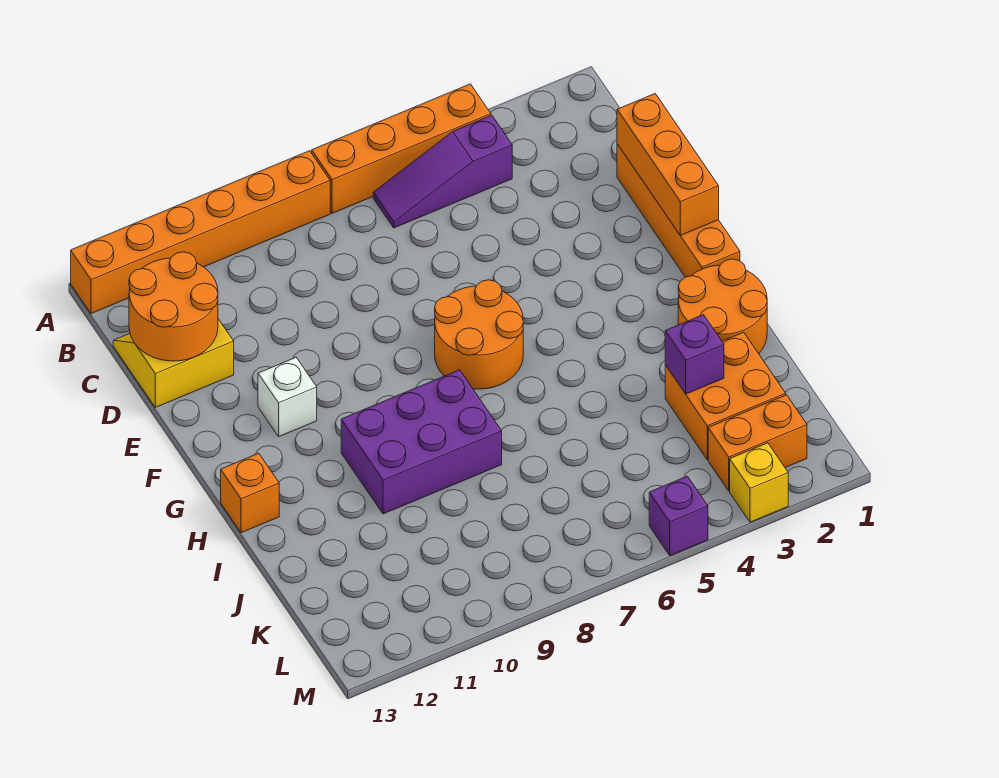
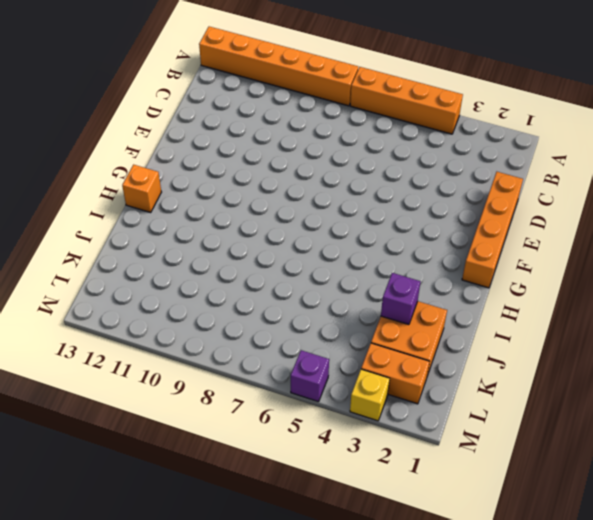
none -> purple 1x3 slope [373,115,512,228]
none -> yellow 2x2 slope [113,319,234,407]
none -> orange 2x2 round brick [435,280,523,389]

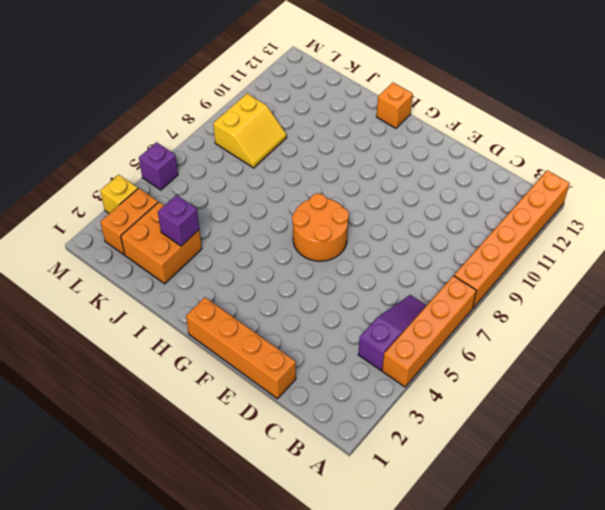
yellow 2x2 slope [213,94,287,168] -> yellow 2x2 slope moved to [113,319,234,407]
none -> white 1x1 brick [258,358,317,436]
none -> orange 2x2 round brick [678,259,767,354]
none -> purple 2x3 brick [341,370,502,514]

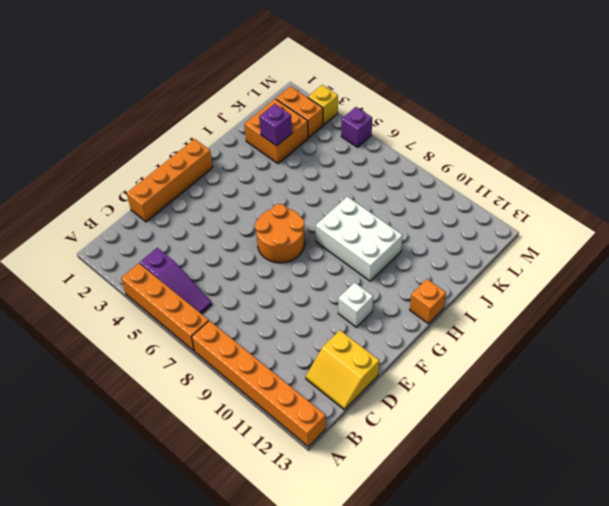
white 2x3 brick [316,197,403,281] -> purple 2x3 brick [341,370,502,514]
none -> orange 2x2 round brick [678,259,767,354]
none -> orange 2x2 round brick [129,252,218,361]
none -> orange 1x3 brick [617,94,719,235]

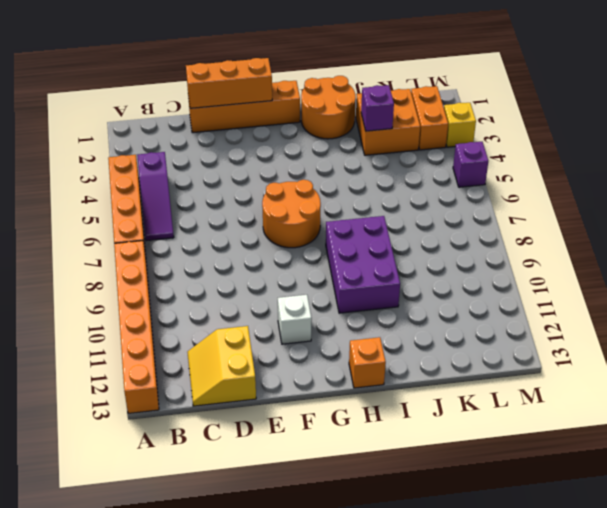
none -> orange 2x2 round brick [129,252,218,361]

